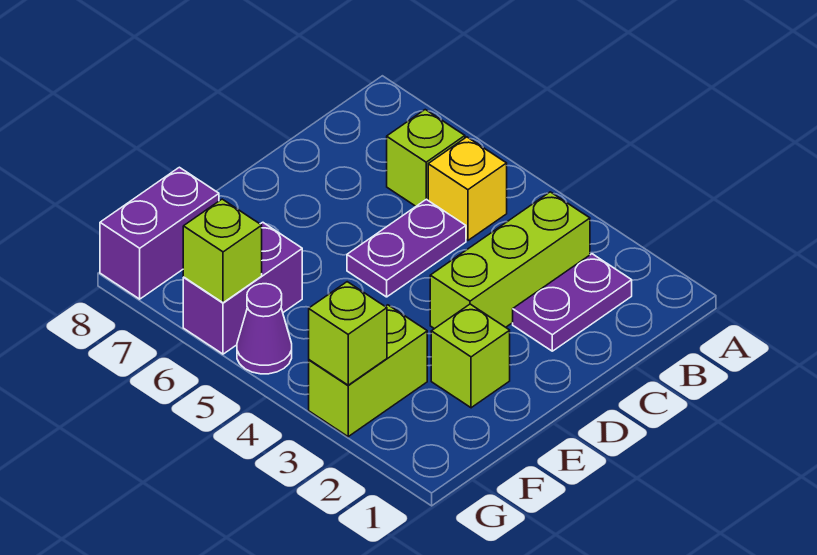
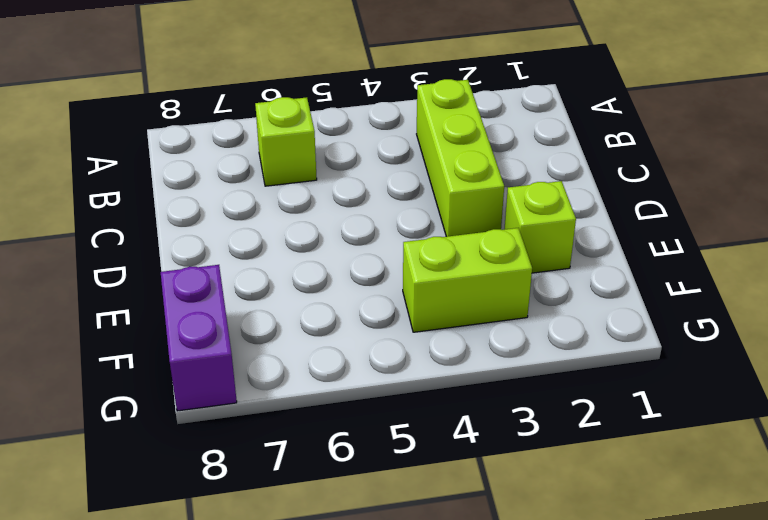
lime 1x2 brick [403,228,532,332] -> lime 1x2 brick turned to [309,305,427,437]
none -> purple 1x2 plate [513,254,632,351]
none -> yellow 1x1 brick [428,137,507,240]
none -> purple 1x2 plate [347,199,466,297]

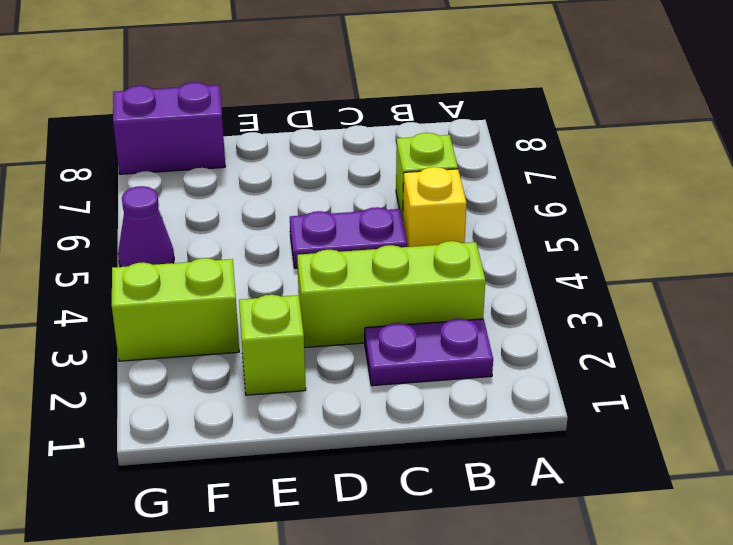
none -> purple 1x2 brick [183,222,302,354]
none -> lime 1x1 brick [309,282,387,385]
none -> lime 1x1 brick [183,199,262,303]

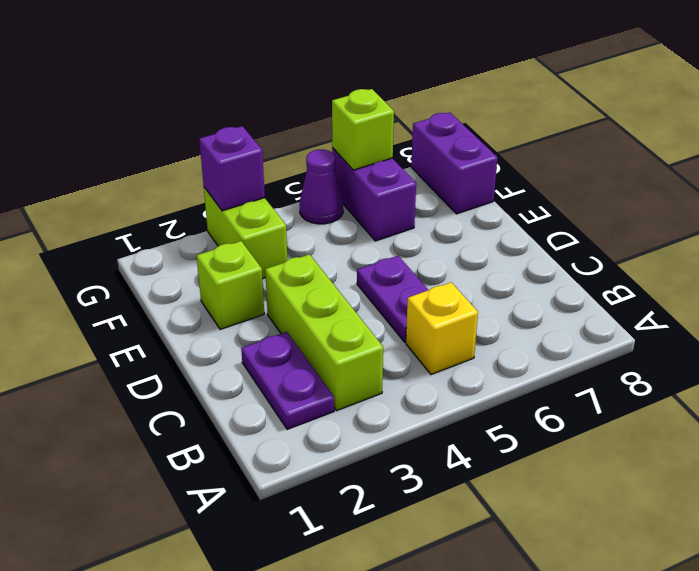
purple 1x1 brick [199,126,265,211] -> lime 1x1 brick [309,282,387,385]
none -> lime 1x1 brick [387,110,465,206]

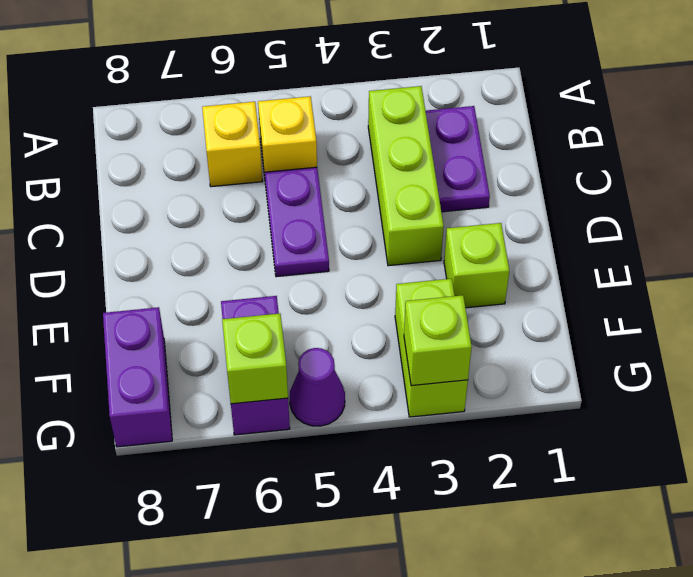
yellow 1x1 brick [202,102,262,187] -> lime 1x1 brick [387,110,465,206]

